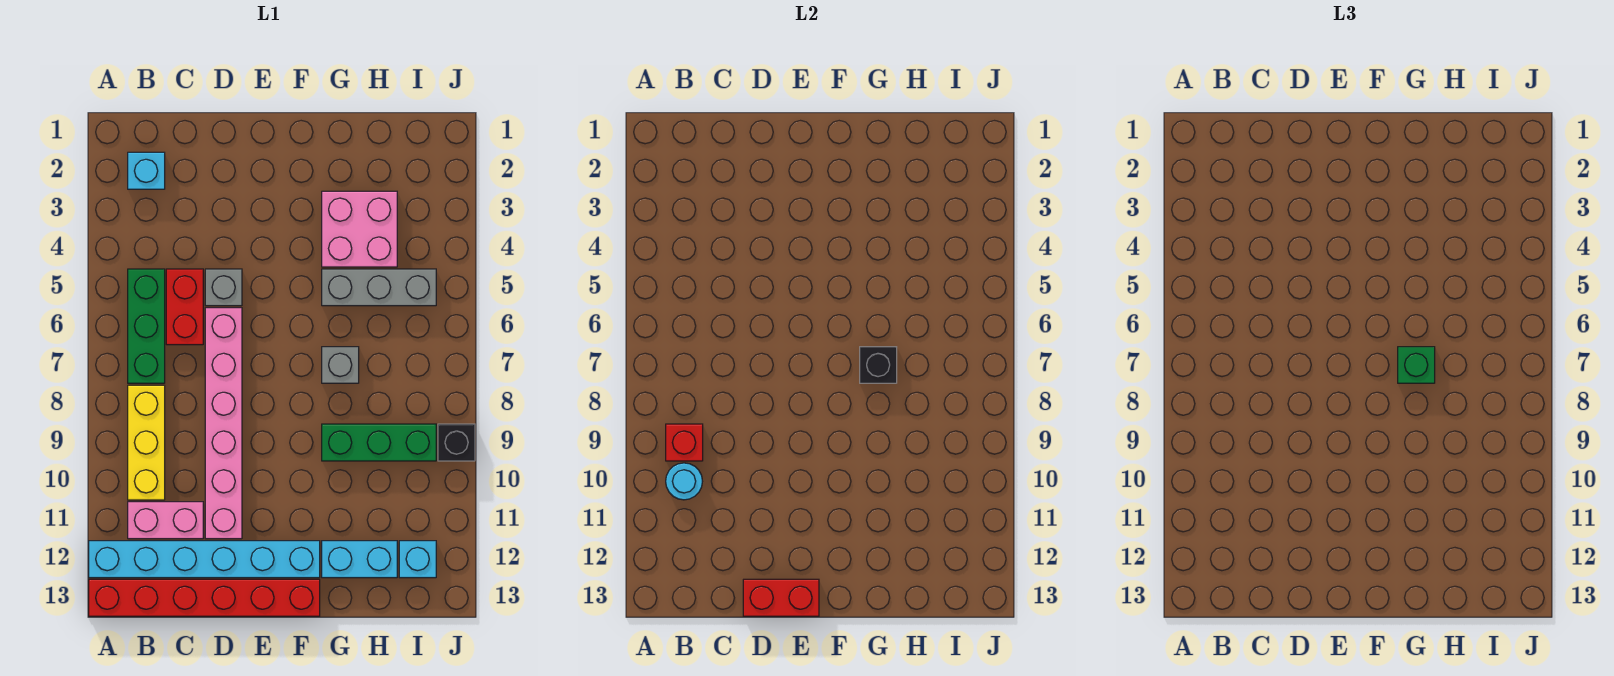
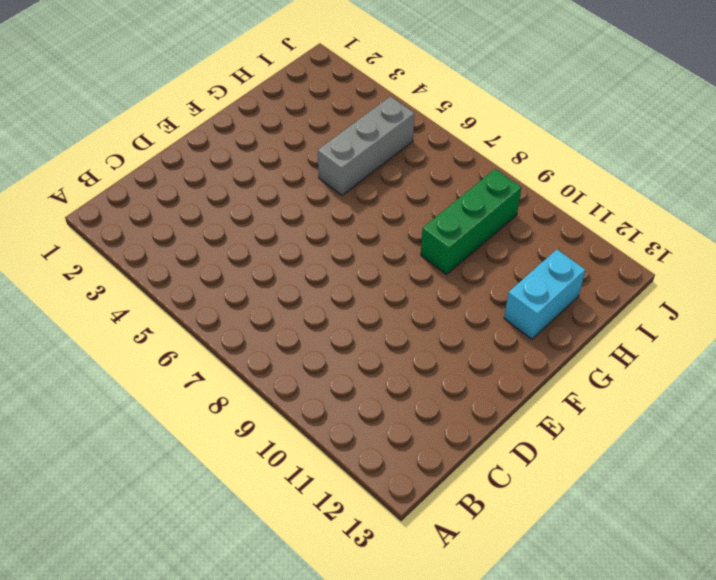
none -> cyan 1x6 brick [89,541,320,578]
none -> red 1x6 brick [89,579,320,616]
none -> cyan 1x1 brick [128,152,165,189]

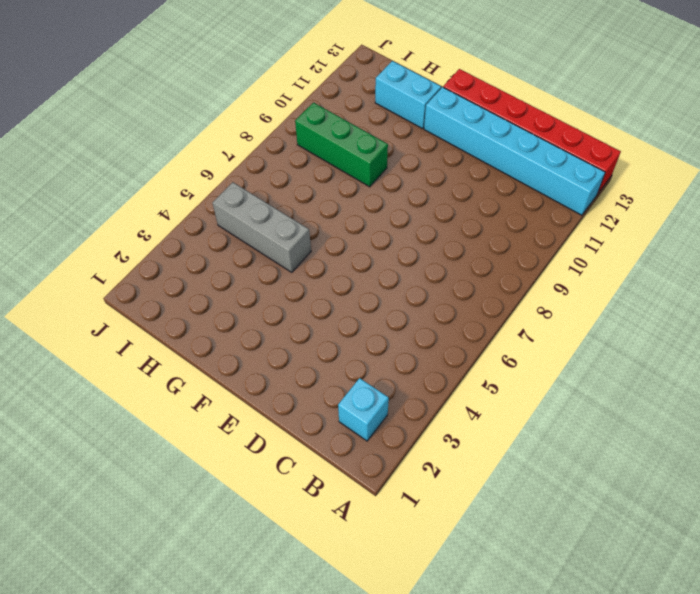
none -> green 1x3 brick [128,269,165,383]
none -> yellow 1x3 brick [128,385,165,500]
none -> pink 1x2 brick [128,502,203,539]

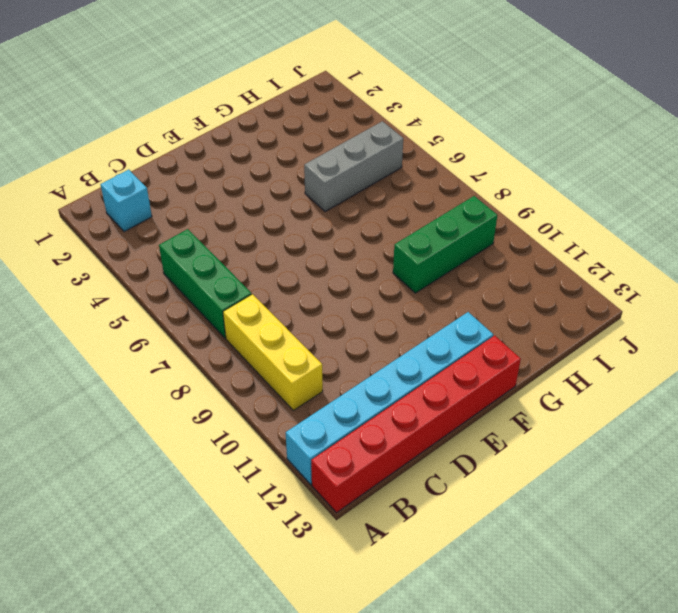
none -> pink 1x2 brick [128,502,203,539]
none -> red 1x2 brick [166,269,203,345]
none -> grey 1x1 brick [205,269,242,306]

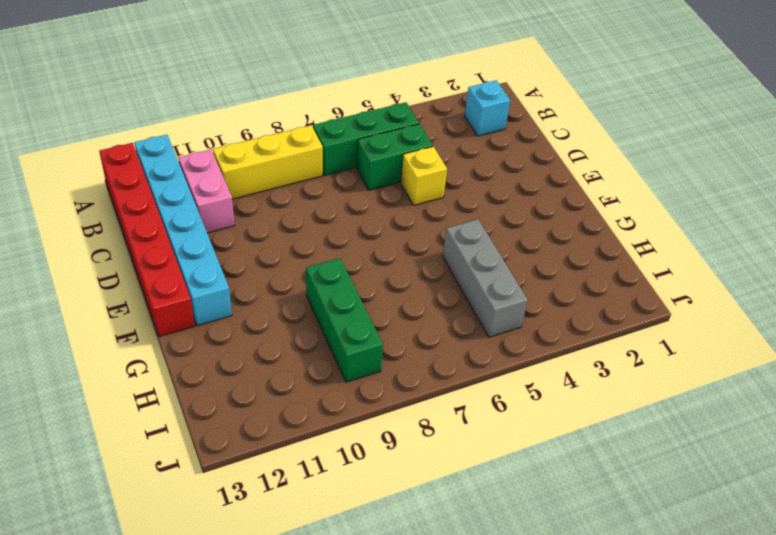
green 1x2 brick [357,124,433,190] -> red 1x2 brick [166,269,203,345]
yellow 1x1 brick [401,146,447,205] -> grey 1x1 brick [205,269,242,306]
none -> pink 1x6 brick [205,308,242,539]
none -> pink 2x2 brick [322,191,397,267]
none -> grey 1x1 brick [322,347,359,383]

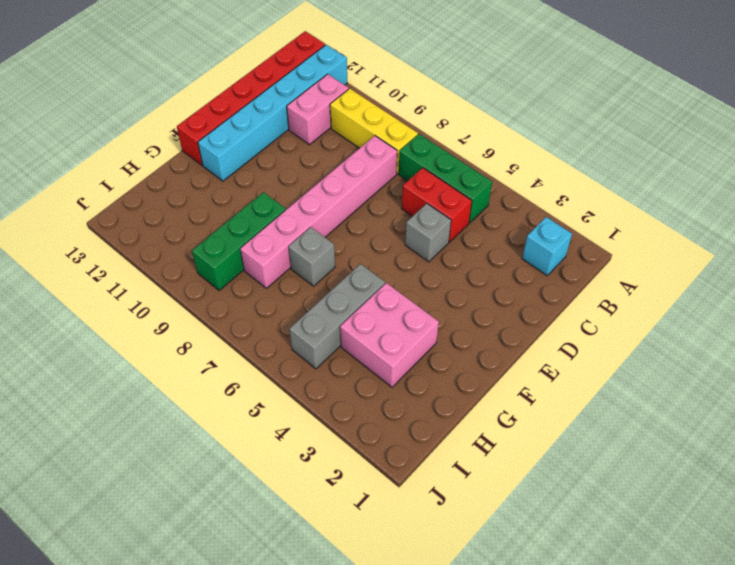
pink 1x6 brick [240,136,397,288] -> pink 1x6 brick turned to [205,308,242,539]
none -> cyan 1x2 brick [322,541,397,578]
none -> cyan 1x1 brick [399,541,436,578]
none -> black 1x1 brick [438,424,475,461]

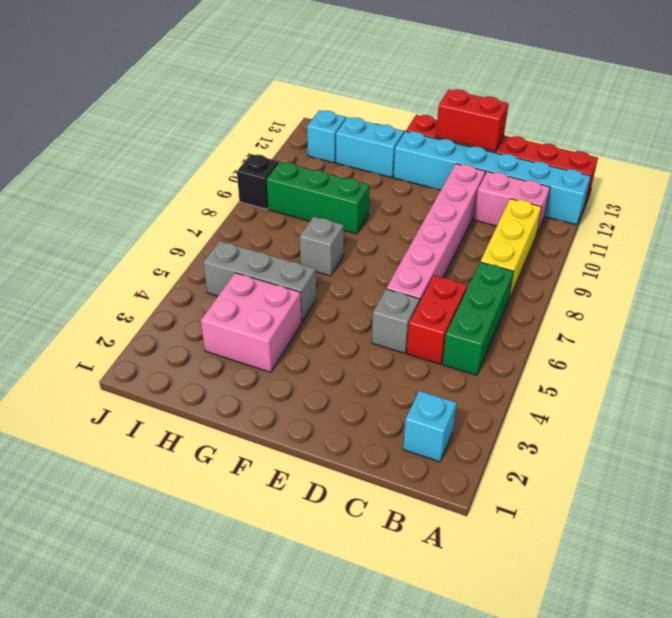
none -> red 1x1 brick [666,424,703,461]
none -> cyan 1x1 round brick [666,463,702,500]
none -> black 1x1 brick [860,347,897,383]

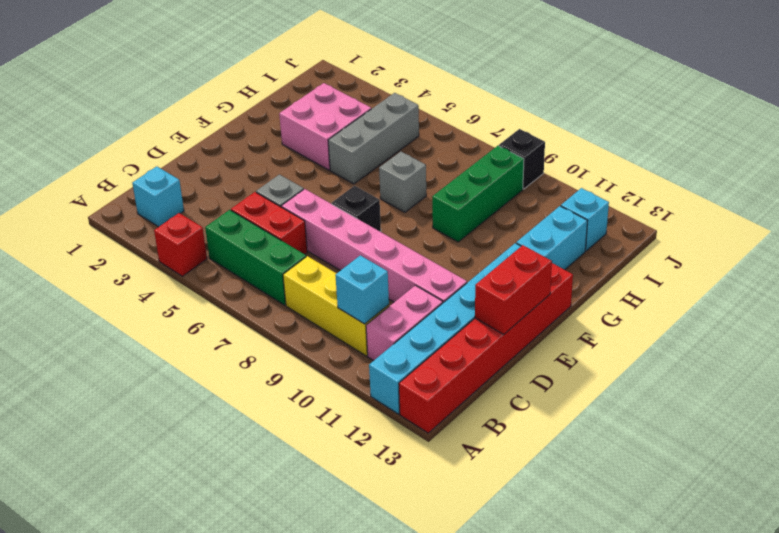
red 1x1 brick [154,213,207,276] -> red 1x1 brick moved to [666,424,703,461]
cyan 1x1 brick [335,255,389,324] -> cyan 1x1 round brick [666,463,702,500]
black 1x1 brick [332,186,381,232] -> black 1x1 brick moved to [860,347,897,383]
none -> green 1x1 brick [1398,347,1435,383]

